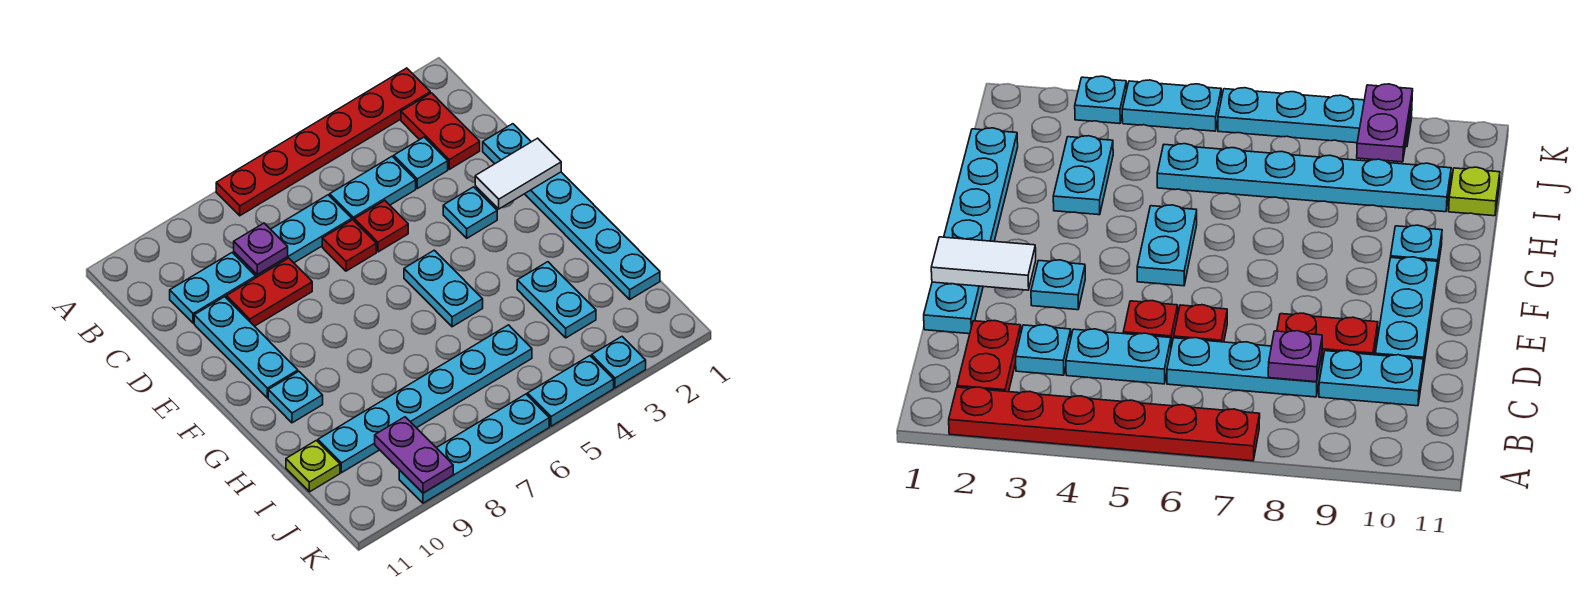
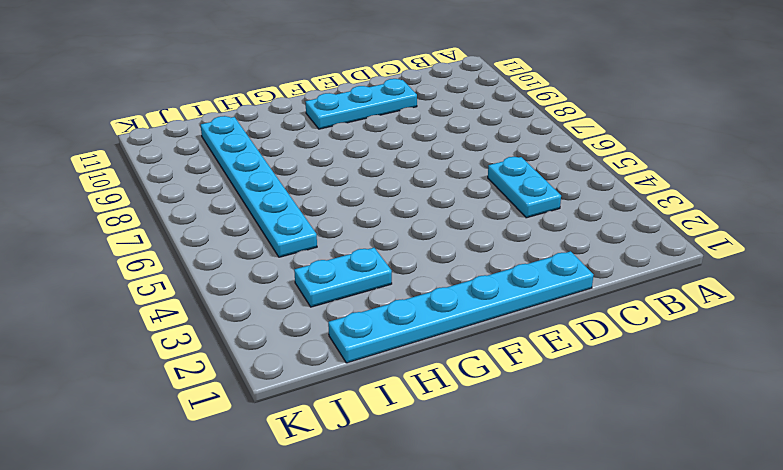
none -> red 1x6 plate [216,68,430,216]
none -> red 1x2 plate [401,93,480,169]
none -> cyan 1x1 plate [394,137,448,189]

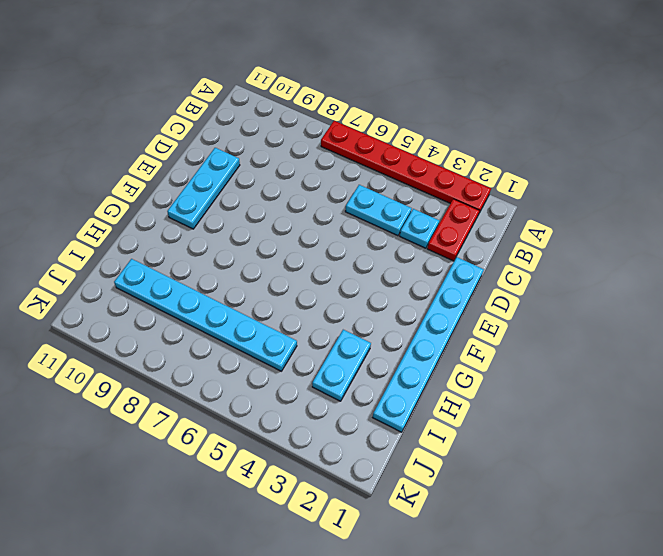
none -> cyan 1x3 plate [234,195,352,277]
none -> cyan 1x2 plate [170,253,256,323]
none -> red 1x1 plate [354,201,408,252]

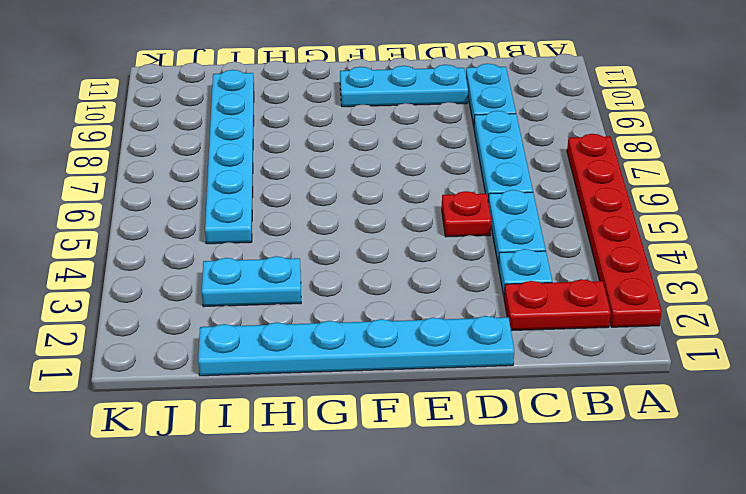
none -> red 1x1 plate [322,220,376,271]
none -> red 1x2 plate [226,258,312,326]
none -> cyan 1x1 plate [443,187,497,238]

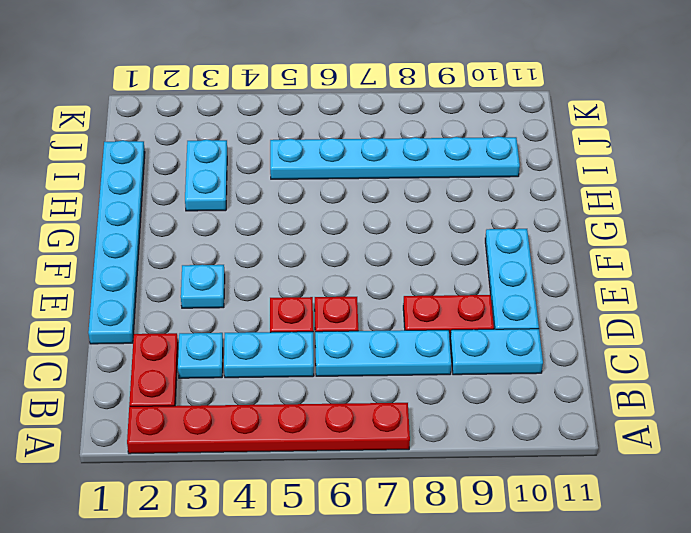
none -> cyan 1x2 plate [404,250,483,327]
none -> cyan 1x1 plate [268,371,323,423]
none -> lime 1x1 plate [286,440,340,492]

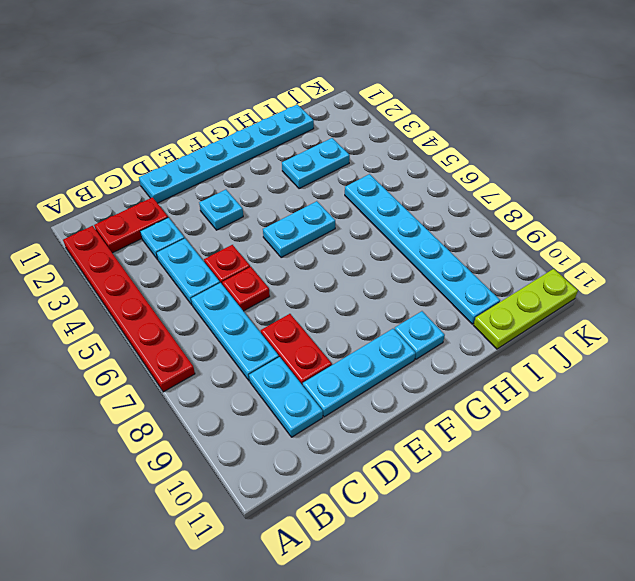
lime 1x3 plate [473,269,578,349] -> lime 1x1 plate [286,440,340,492]
none -> cyan 1x1 plate [592,337,646,388]
none -> cyan 1x2 plate [527,356,614,426]
none -> cyan 1x4 plate [399,394,549,503]

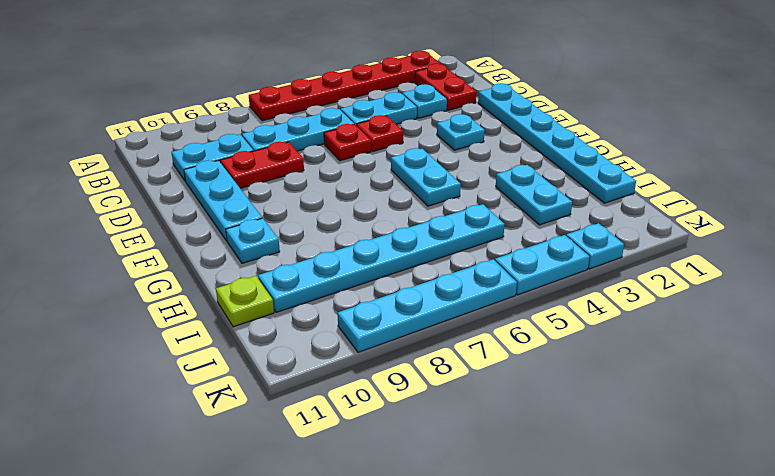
none -> purple 1x1 plate [234,223,288,275]
none -> white 1x2 tile [475,138,561,209]
none -> purple 1x2 plate [375,417,453,493]

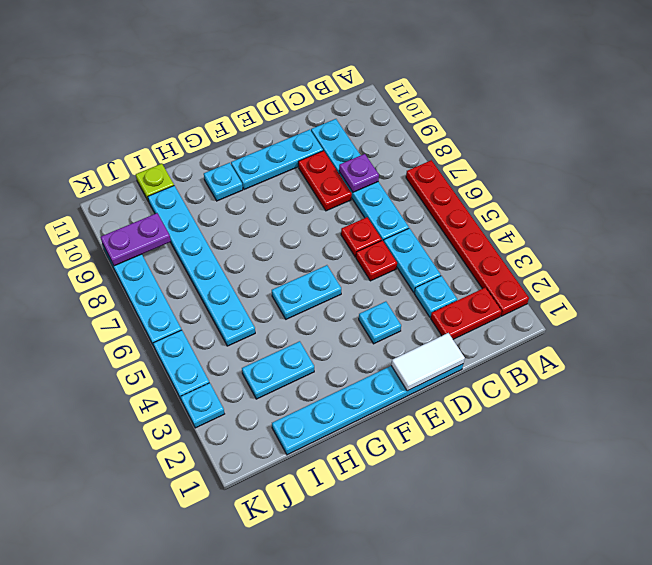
white 1x2 tile [391,333,465,391] -> white 1x2 tile turned to [475,138,561,209]

